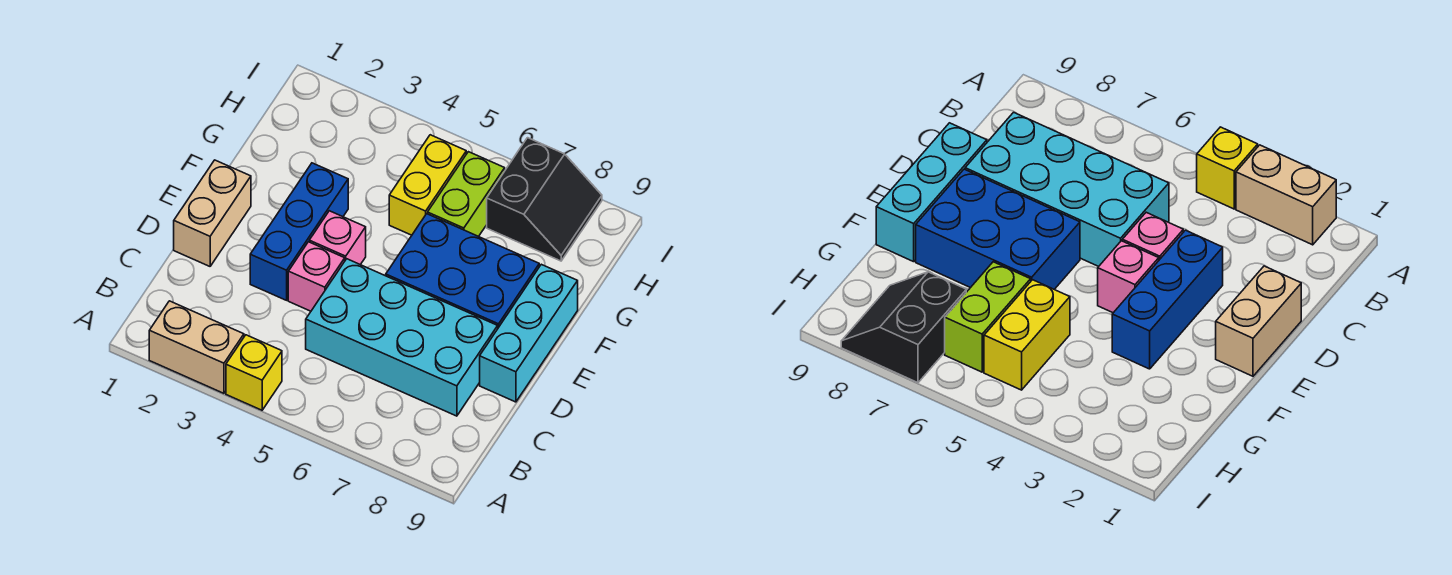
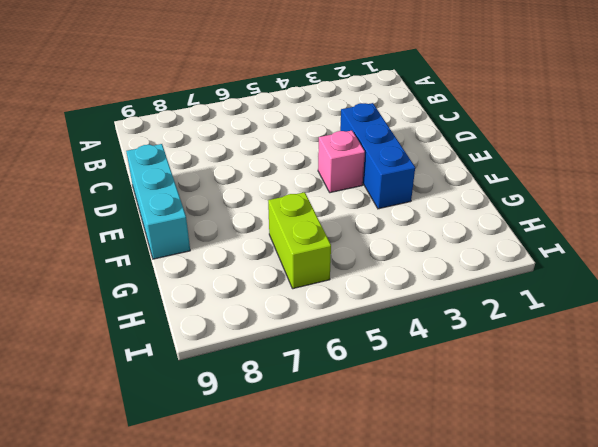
none -> tan 1x2 brick [149,301,244,393]
none -> yellow 1x1 brick [226,335,282,410]
none -> cyan 2x4 brick [306,259,498,416]

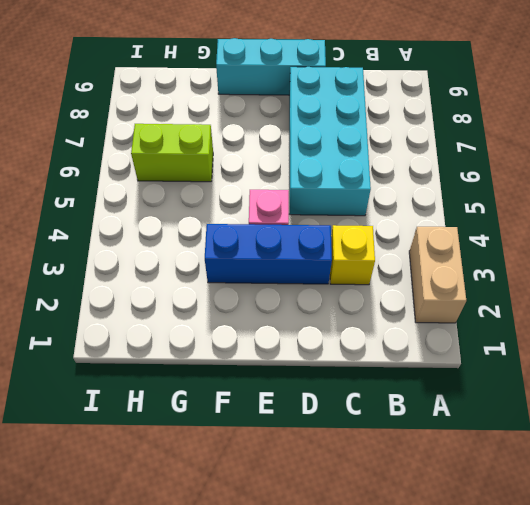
yellow 1x1 brick [330,225,375,285] -> yellow 1x1 brick moved to [226,335,282,410]
none -> tan 1x2 brick [174,160,251,266]
none -> pink 1x1 brick [288,242,345,311]
none -> blue 2x3 brick [386,214,539,328]

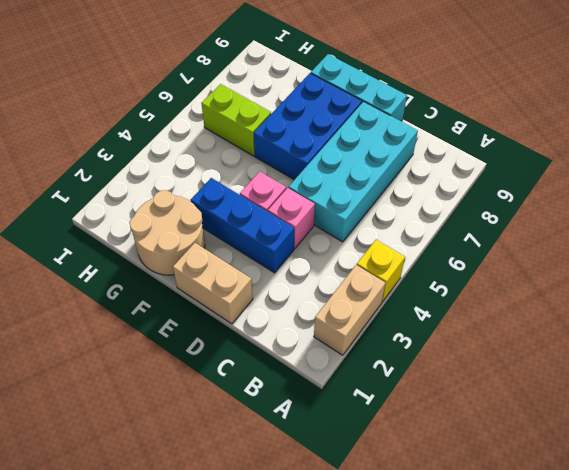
tan 2x2 round brick [130,190,205,275] -> none
none -> yellow 1x2 brick [389,135,466,235]
none -> black 2x2 slope [487,138,602,261]

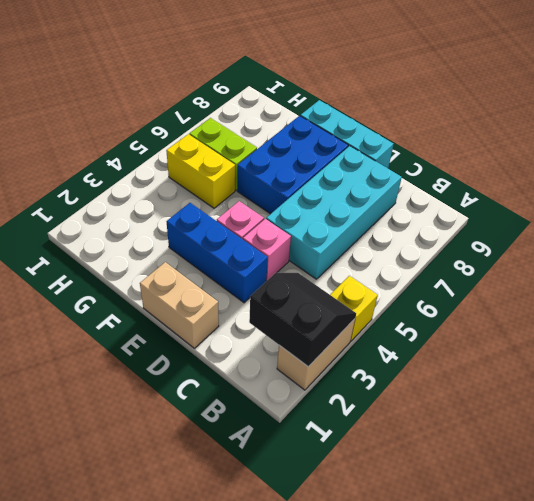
black 2x2 slope [249,273,356,367] -> black 2x2 slope moved to [487,138,602,261]

